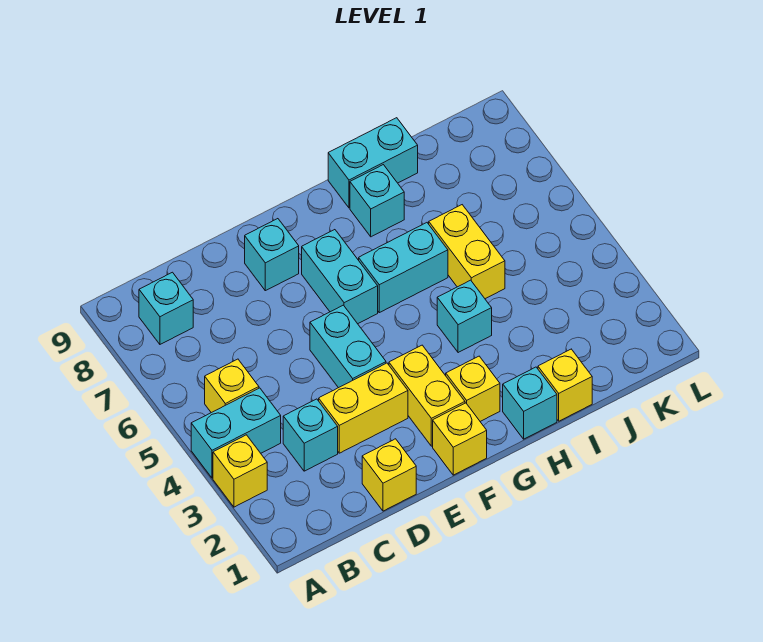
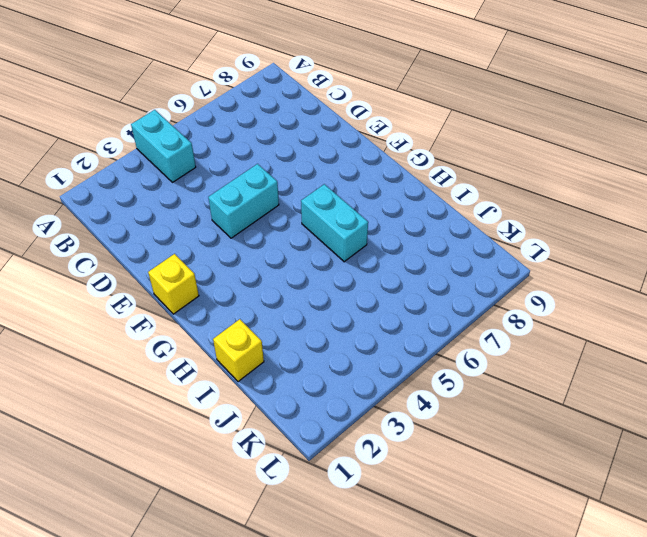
none -> yellow 1x1 brick [213,435,267,507]
none -> yellow 1x1 brick [205,359,259,413]
none -> cyan 1x1 brick [139,272,193,344]

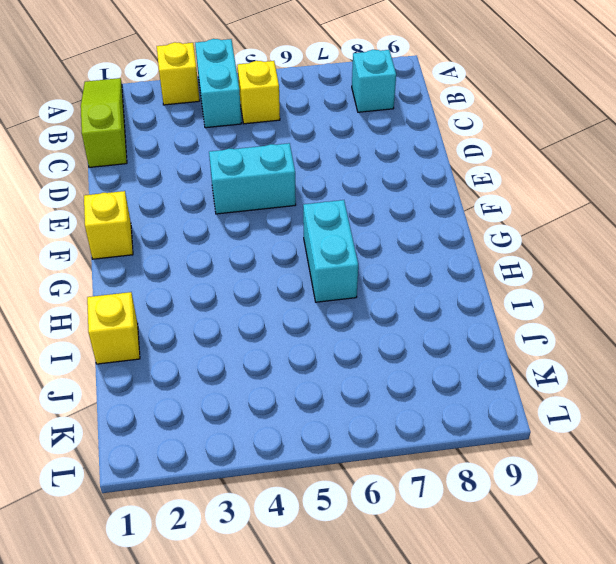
lime 1x3 slope [81,78,127,167] -> none
none -> cyan 1x1 brick [283,399,338,471]
none -> yellow 1x1 brick [362,439,416,511]
none -> yellow 1x2 brick [319,363,408,453]

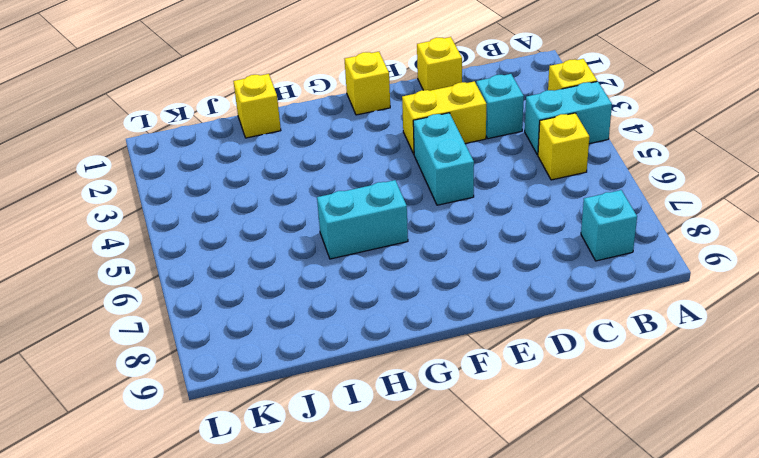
none -> cyan 1x1 brick [245,219,299,291]
none -> yellow 1x2 brick [389,345,465,446]
none -> cyan 1x2 brick [302,230,378,324]

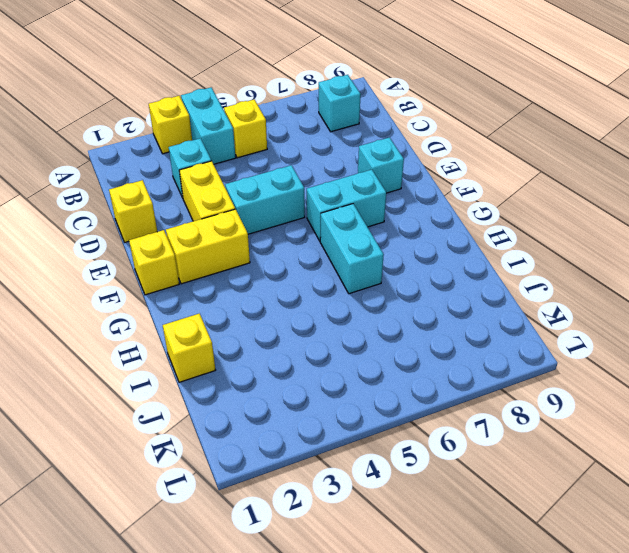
none -> yellow 1x1 brick [446,356,500,421]
none -> cyan 1x1 brick [503,367,557,439]
none -> cyan 1x1 brick [437,280,492,353]

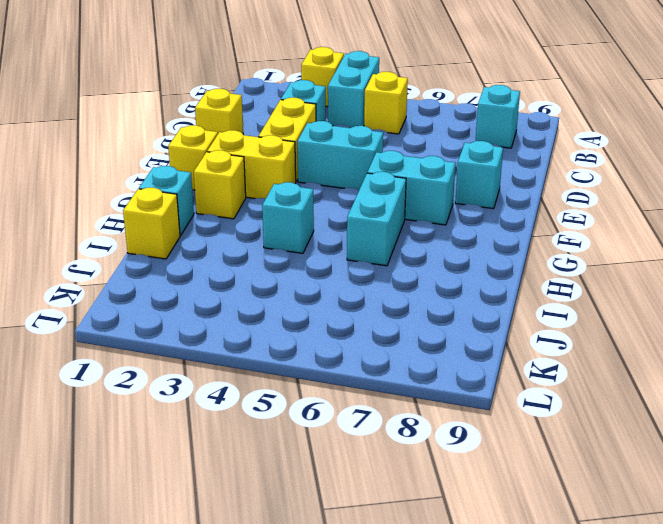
none -> cyan 1x1 brick [350,165,404,237]
none -> cyan 1x2 brick [328,118,418,208]
none -> yellow 1x2 brick [429,205,505,299]

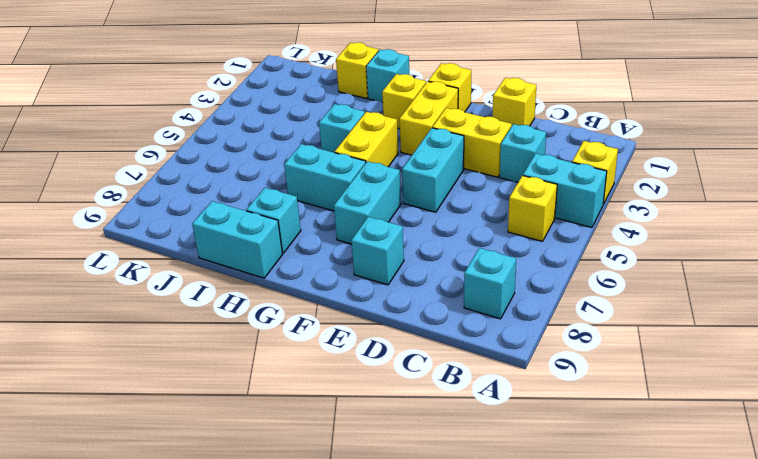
yellow 1x2 brick [335,112,398,167] -> yellow 1x2 brick moved to [429,205,505,299]

